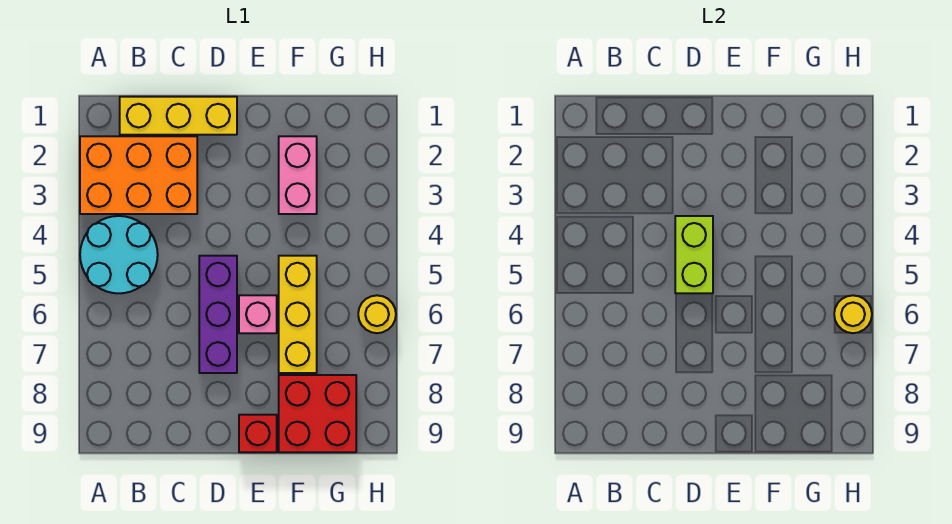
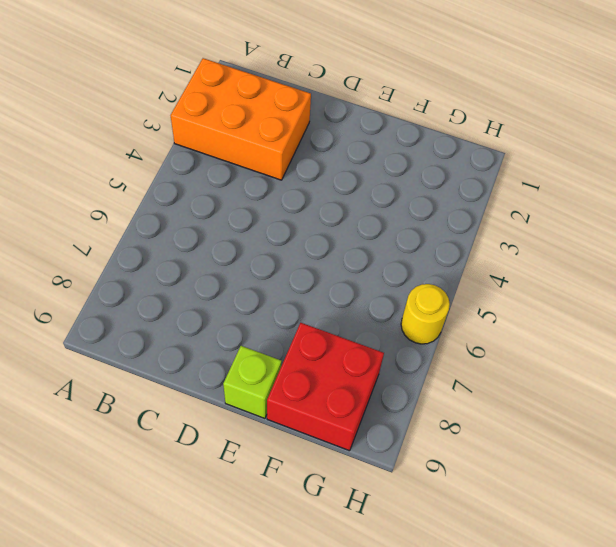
lime 1x1 brick [223,346,282,418] -> red 1x1 brick [239,415,277,452]
none -> cyan 2x2 round brick [80,216,158,293]
none -> yellow 1x3 brick [120,97,237,135]
none -> purple 1x3 brick [199,256,237,373]

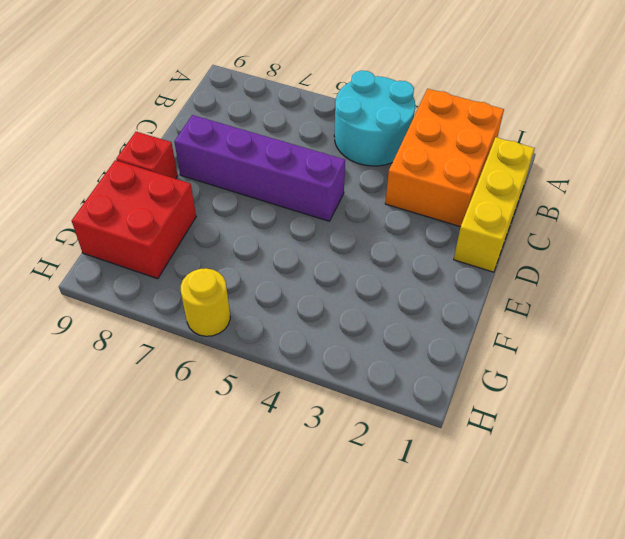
purple 1x4 brick [174,115,345,221] -> purple 1x3 brick [199,256,237,373]
none -> pink 1x1 brick [239,295,277,333]
none -> pink 1x2 brick [279,136,317,214]
none -> yellow 1x3 brick [279,256,317,373]

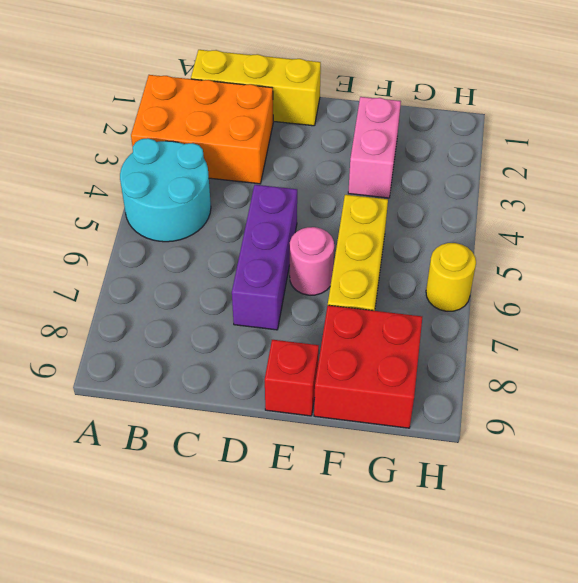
pink 1x1 round brick [290,227,334,295] -> pink 1x1 brick [239,295,277,333]
none -> lime 1x2 brick [675,216,713,293]
none -> yellow 1x1 round brick [834,295,872,333]

